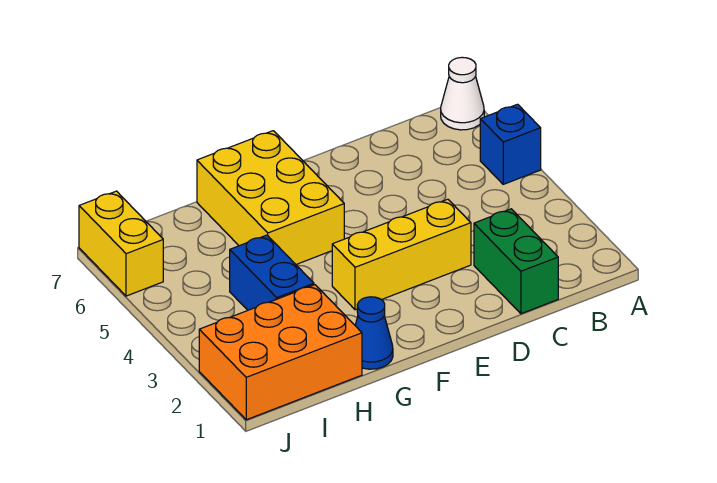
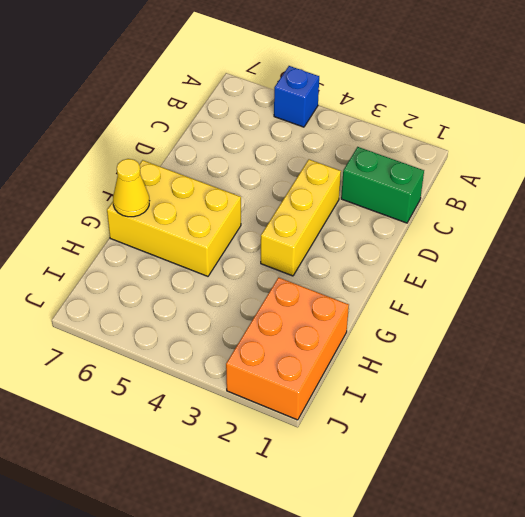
yellow 1x1 cone [113,159,149,217] -> none
none -> white 1x1 cone [441,57,484,130]
none -> blue 1x1 cone [355,297,393,369]

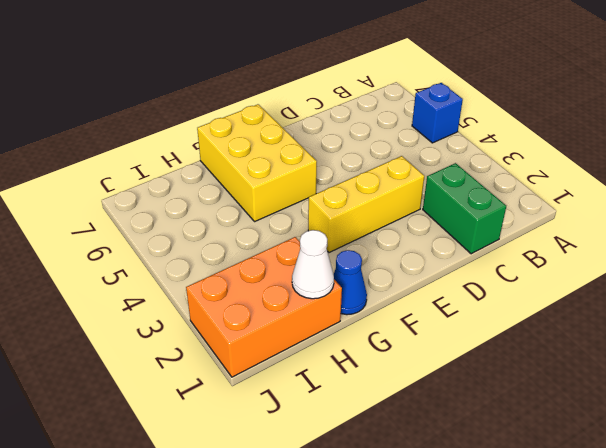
white 1x1 cone [292,230,334,299] -> white 1x1 cone moved to [441,57,484,130]
none -> blue 1x2 brick [230,235,314,310]
none -> yellow 1x2 brick [79,191,163,296]

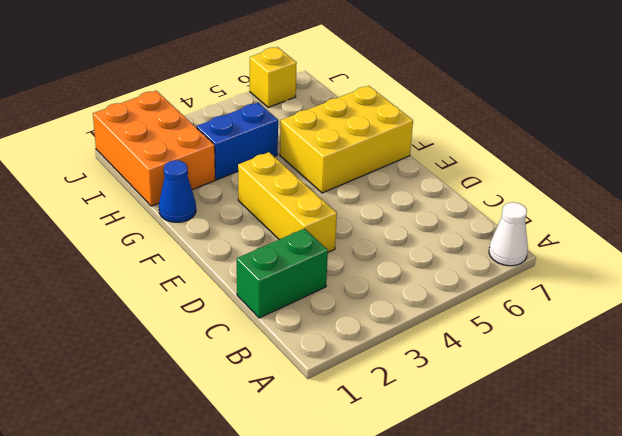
yellow 1x1 brick [250,47,297,107] -> yellow 1x2 brick [79,191,163,296]
none -> blue 1x1 brick [480,104,541,184]

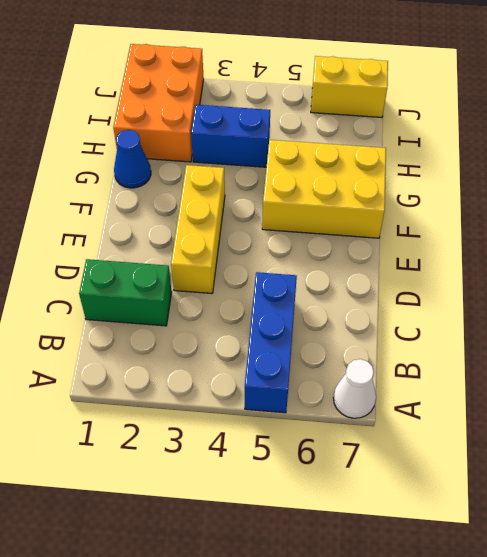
blue 1x3 brick [245,272,297,413] -> blue 1x1 brick [480,104,541,184]

